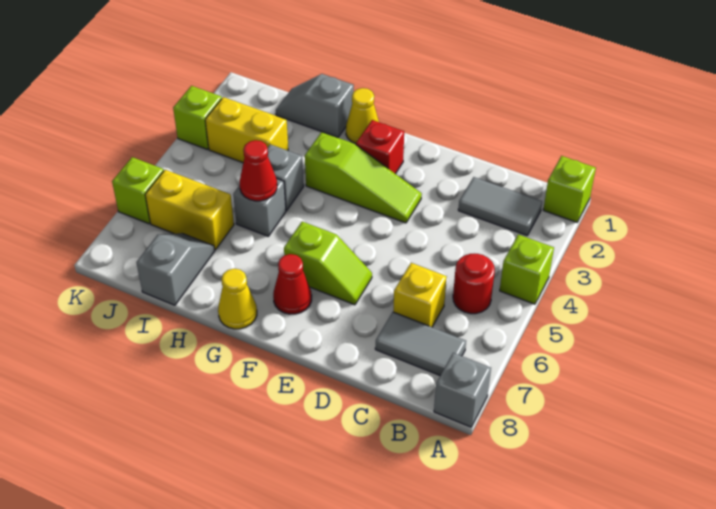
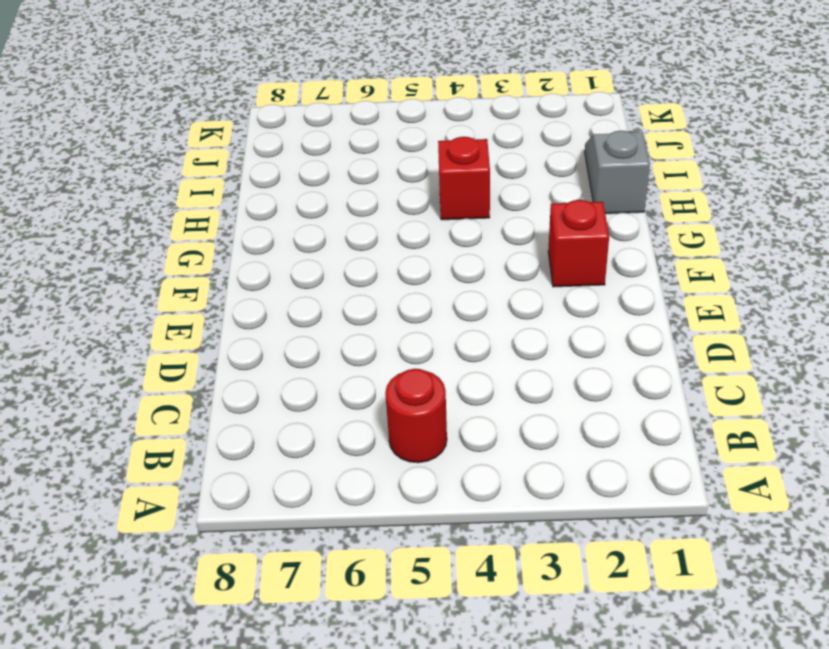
red 1x1 brick [438,137,490,220] -> grey 1x1 brick [268,144,304,210]
none -> lime 1x1 brick [543,156,596,222]
none -> lime 1x1 brick [500,234,554,304]
none -> grey 1x1 brick [434,353,491,427]

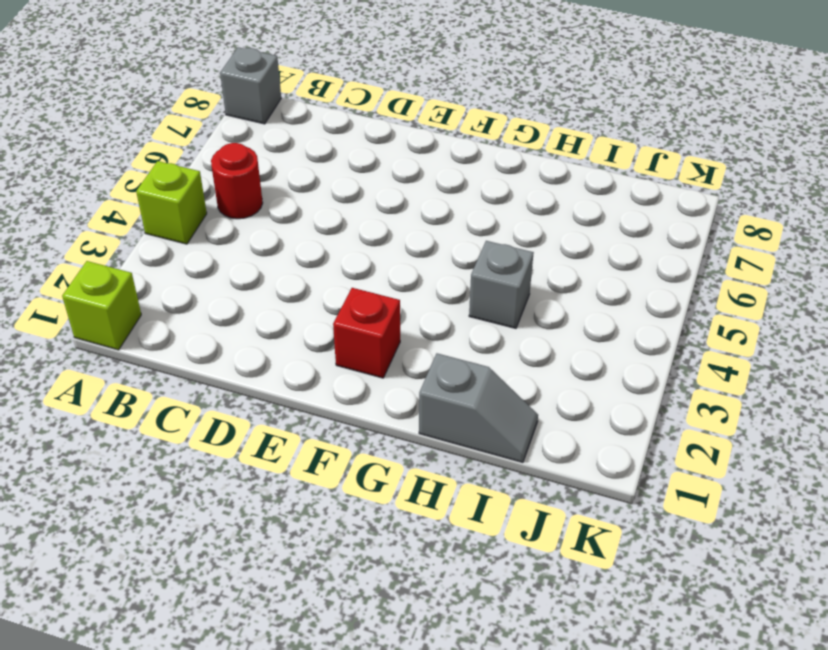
none -> grey 1x2 tile [458,177,542,235]
none -> grey 1x2 tile [375,312,466,375]
none -> yellow 1x1 brick [393,263,447,327]

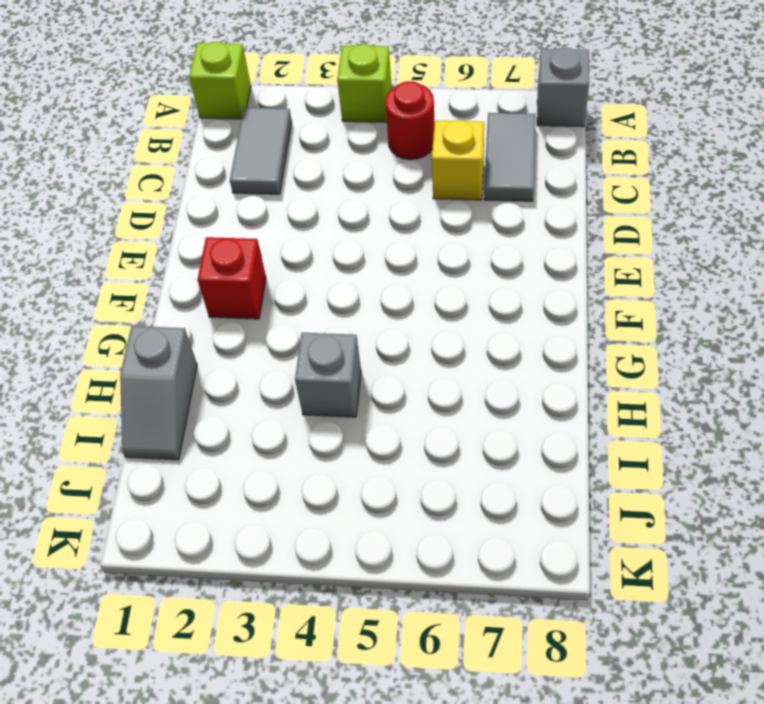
none -> lime 1x3 slope [305,132,422,223]
none -> lime 1x2 slope [284,222,372,305]
none -> red 1x1 cone [273,254,312,314]

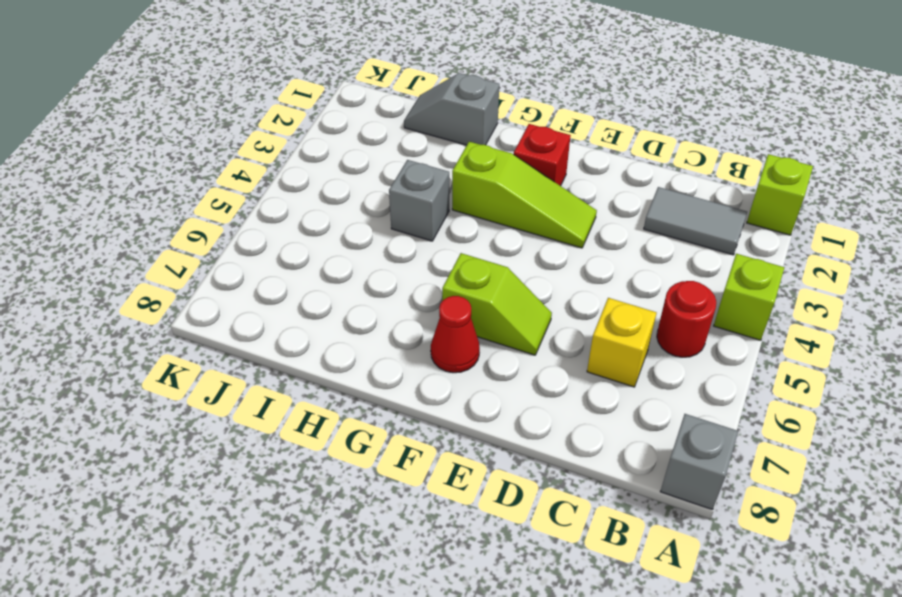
none -> grey 1x2 tile [375,312,466,375]
none -> yellow 1x1 cone [346,88,379,144]
none -> yellow 1x1 cone [218,269,257,329]

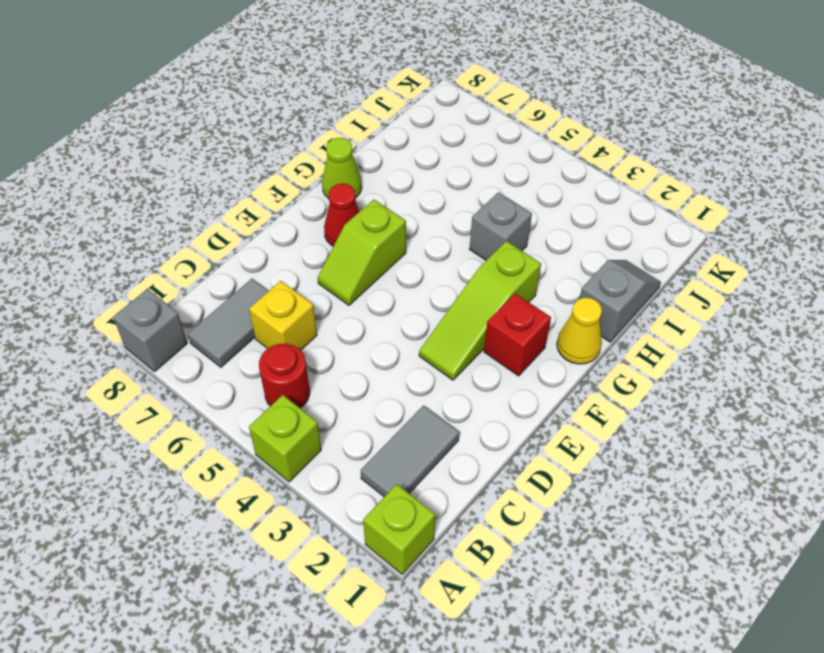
lime 1x1 cone [322,138,362,199] -> yellow 1x1 cone [218,269,257,329]
none -> grey 1x1 brick [233,179,286,236]
none -> yellow 1x2 brick [205,97,288,163]
none -> yellow 1x2 brick [145,170,234,250]

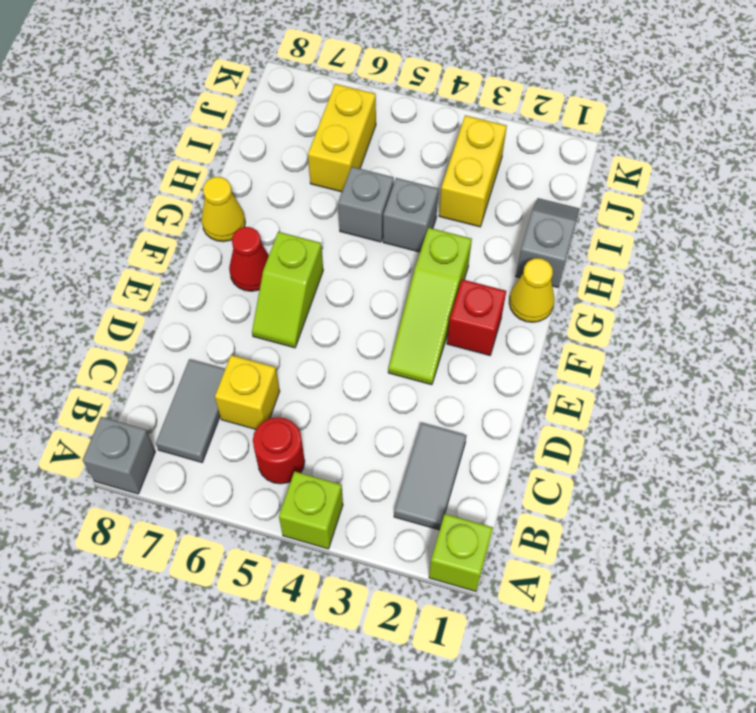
none -> grey 1x2 slope [136,233,215,305]
none -> lime 1x1 brick [173,86,222,149]
none -> lime 1x1 brick [112,157,164,224]

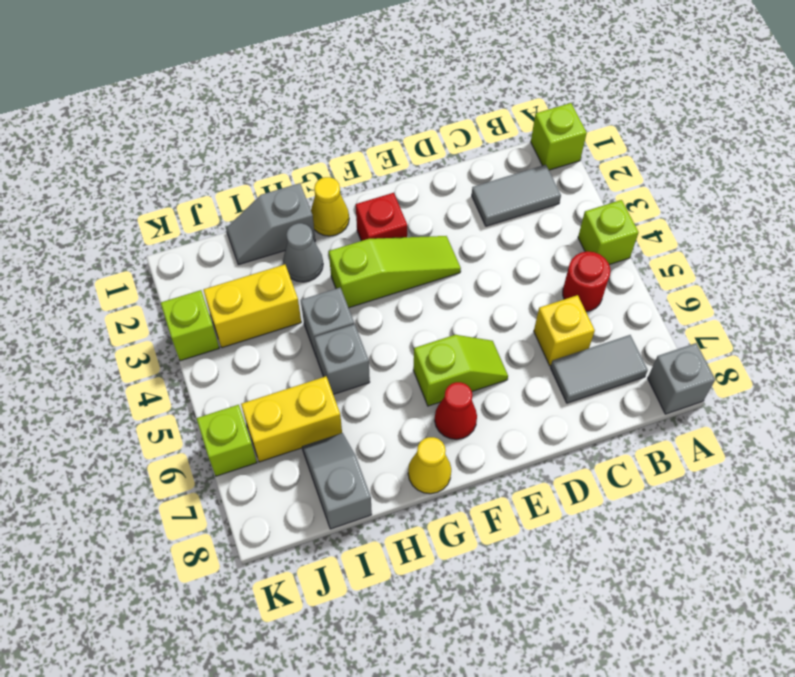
grey 1x1 cone [283,223,323,282] -> none
none -> red 1x1 cone [240,140,277,201]

